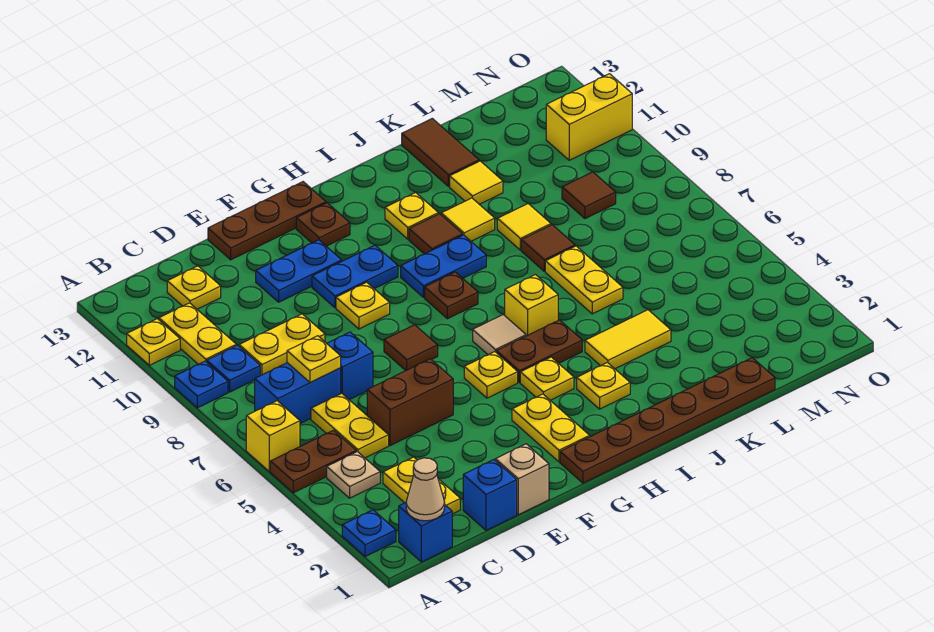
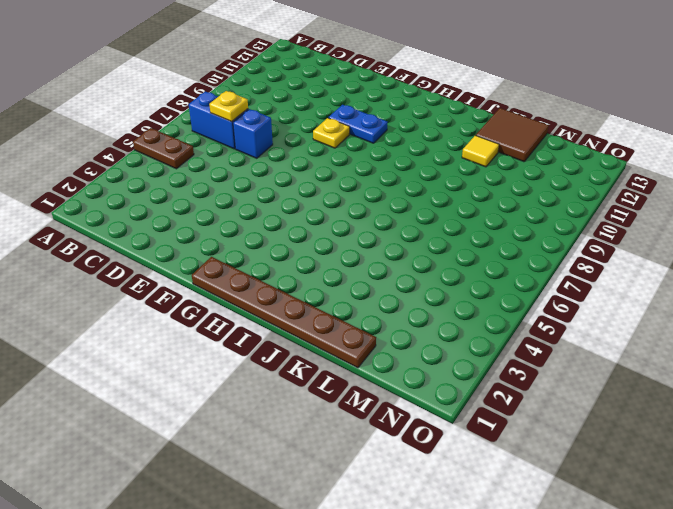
brown 2x2 tile [476,108,549,162] -> brown 1x2 tile [402,119,479,186]
none -> blue 1x1 plate [342,510,396,557]
none -> yellow 1x1 brick [246,401,300,471]
none -> blue 1x1 plate [175,361,228,408]
none -> yellow 1x1 plate [127,319,180,365]

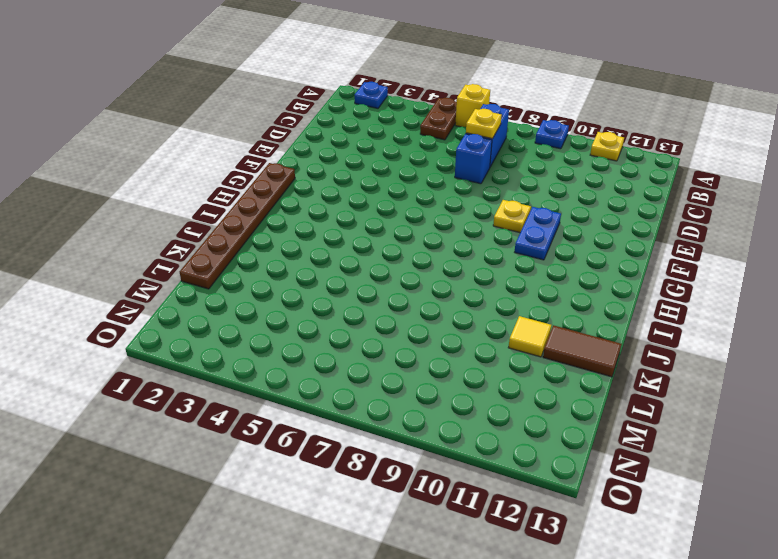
none -> blue 1x1 brick [399,503,452,562]
none -> tan 1x1 plate [327,452,380,498]
none -> blue 1x1 plate [207,345,261,392]
none -> yellow 1x2 plate [159,303,236,364]

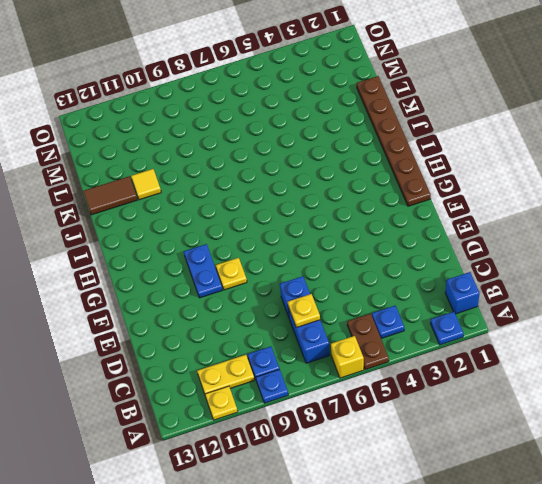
blue 1x1 plate [372,306,404,338] -> tan 1x1 plate [327,452,380,498]
none -> yellow 1x2 plate [383,457,460,514]
none -> yellow 1x2 plate [311,393,389,458]
none -> yellow 1x2 plate [239,314,325,375]
none -> yellow 1x1 plate [167,266,221,309]

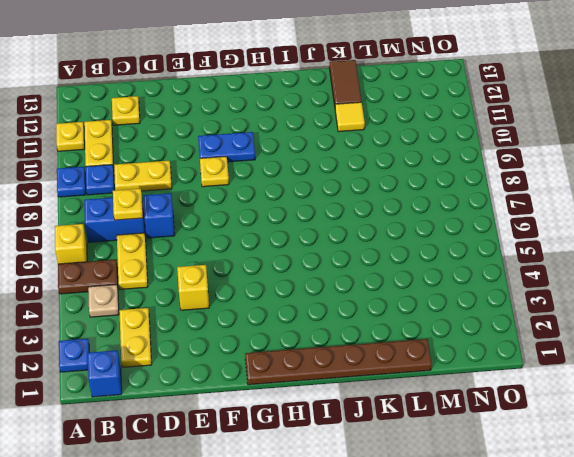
yellow 1x1 brick [177,265,209,310] -> yellow 1x1 brick moved to [505,275,558,336]
none -> blue 1x1 brick [463,460,517,530]
none -> brown 1x2 brick [367,359,453,446]
none -> tan 1x1 brick [495,444,549,515]
none -> blue 1x2 plate [256,240,342,302]

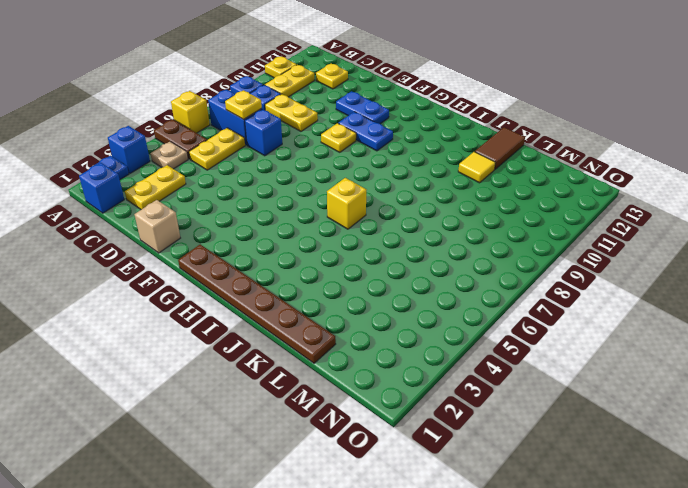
blue 1x1 brick [108,126,150,173] -> blue 1x1 brick moved to [463,460,517,530]
none -> brown 1x2 brick [367,359,453,446]
none -> brown 1x3 plate [208,182,326,260]
none -> brown 1x1 tile [384,325,438,371]
none -> yellow 1x2 plate [512,394,590,462]

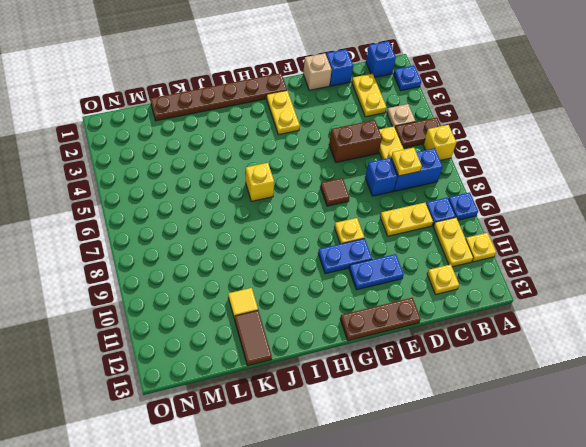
none -> yellow 1x1 plate [464,352,518,398]
none -> brown 1x1 plate [296,203,350,246]
none -> yellow 1x1 plate [520,357,574,400]
none -> brown 1x2 plate [496,320,582,382]

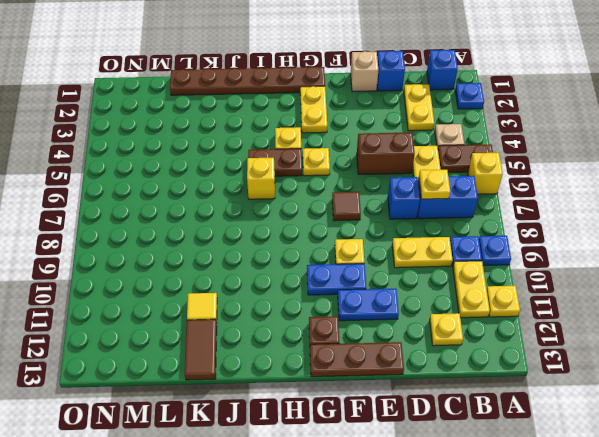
none -> tan 1x1 tile [473,315,526,355]
none -> brown 1x1 plate [425,272,478,319]
none -> blue 1x2 plate [401,235,486,297]
none -> yellow 1x1 plate [577,363,630,409]

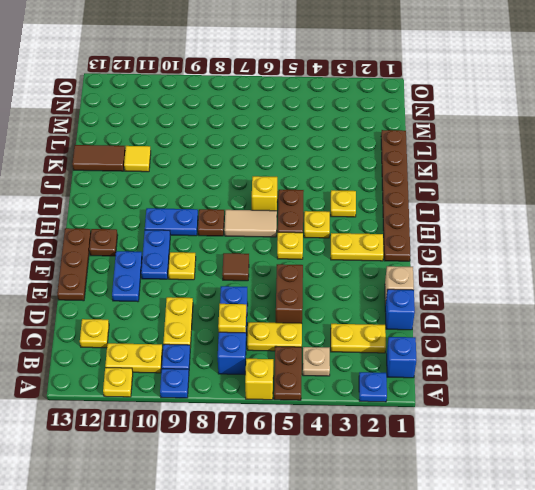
tan 1x2 tile [224,210,277,237] -> tan 1x1 tile [473,315,526,355]
blue 1x2 plate [145,208,198,236] -> blue 1x2 plate turned to [401,235,486,297]
none -> brown 1x1 tile [409,214,462,254]
none -> yellow 1x1 plate [385,193,439,239]
none -> yellow 1x2 tile [585,310,671,369]
none -> yellow 1x1 tile [441,198,495,241]

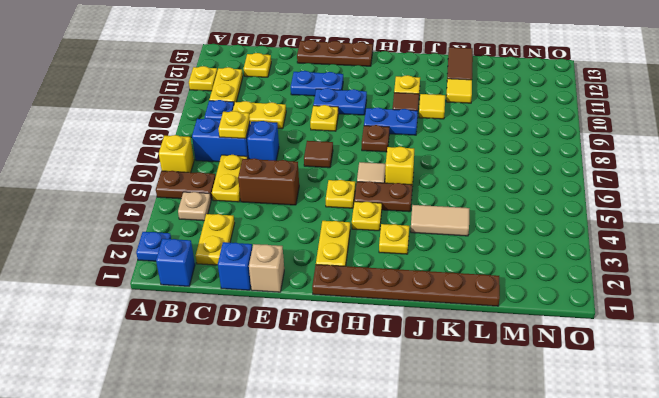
tan 1x2 tile [411,205,470,236] -> yellow 1x2 tile [585,310,671,369]
none -> blue 1x1 plate [175,361,228,408]
none -> brown 1x1 plate [296,203,350,246]
none -> yellow 1x2 plate [545,246,623,314]
none -> brown 1x1 tile [521,225,575,271]

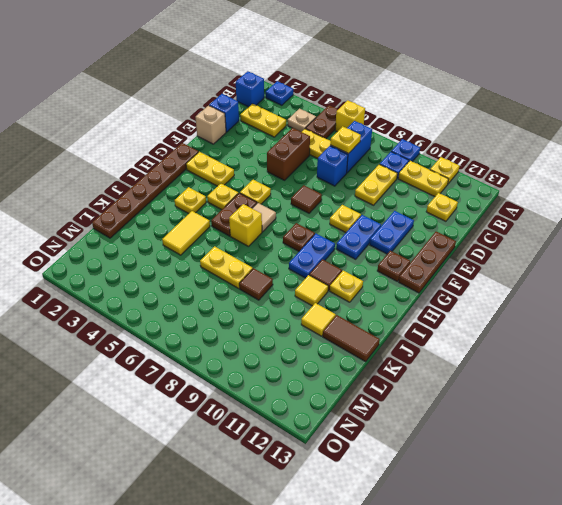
none -> yellow 1x1 tile [497,204,551,250]
none -> brown 1x1 tile [562,172,616,219]
none -> yellow 1x2 brick [546,74,632,160]
none -> tan 1x1 cone [406,458,445,521]

